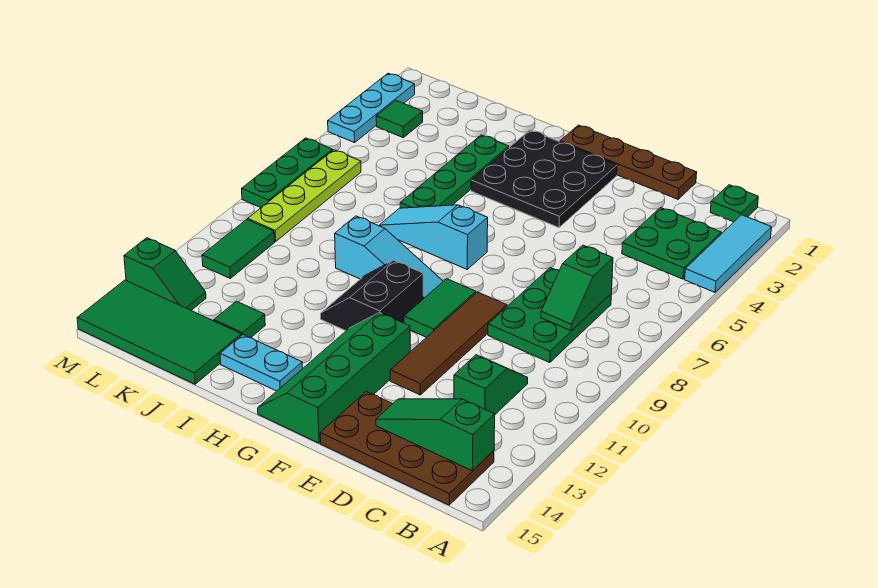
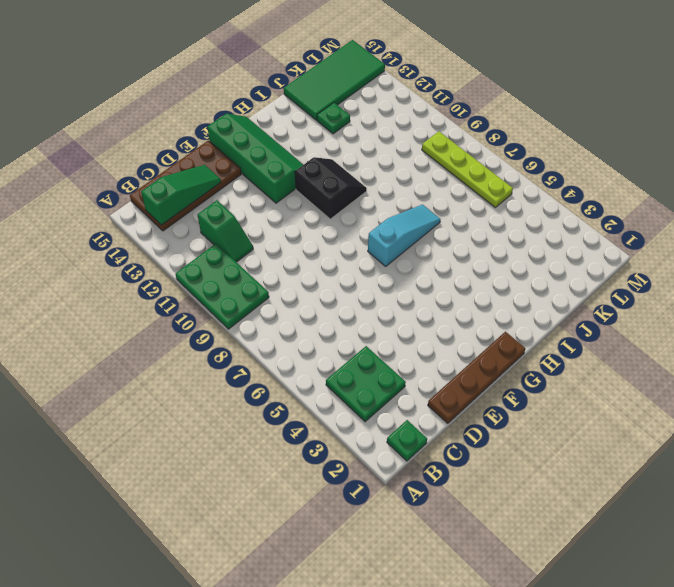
green 2x3 plate [176,244,269,329] -> green 2x3 plate moved to [488,268,611,363]
green 1x1 plate [317,103,350,134] -> green 1x1 tile [214,301,265,338]
none -> cyan 1x3 tile [685,215,772,292]
none -> brown 1x4 tile [390,292,507,395]
none -> black 3x3 plate [471,130,617,228]

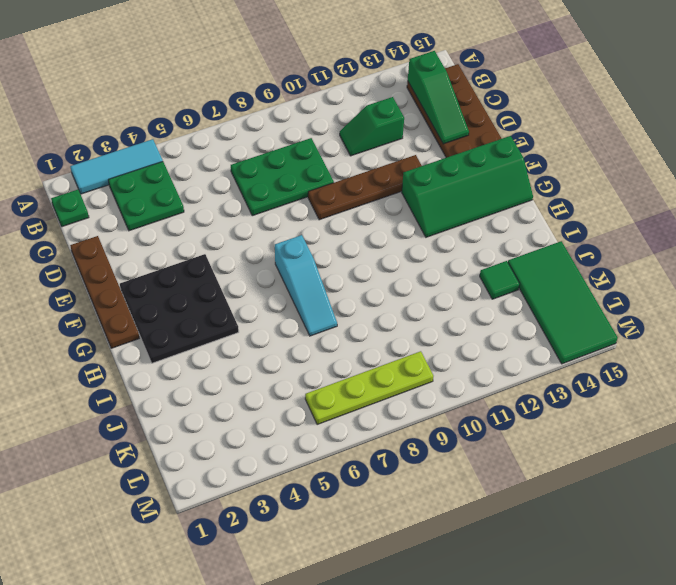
brown 1x4 plate [308,155,422,220] -> brown 1x4 tile [390,292,507,395]
none -> green 1x2 tile [404,279,476,337]
none -> cyan 1x3 slope [335,216,443,299]
none -> black 2x2 slope [321,260,423,331]

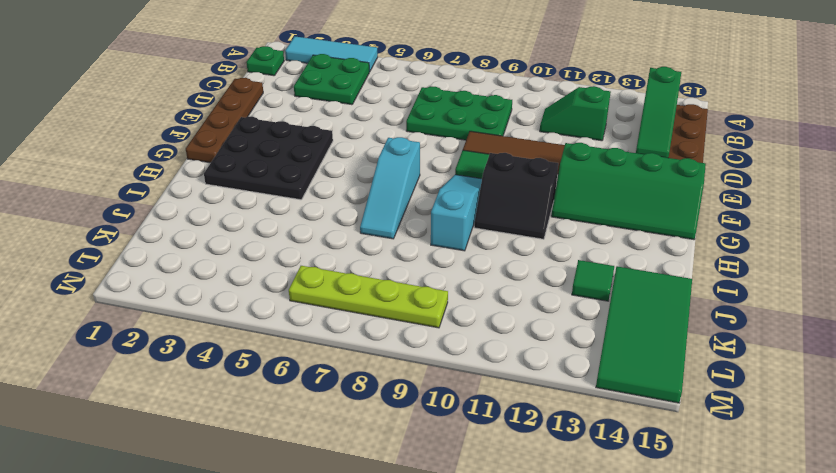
none -> cyan 1x2 plate [220,335,303,391]
none -> green 1x4 plate [400,135,509,208]
none -> green 1x1 tile [376,101,423,137]

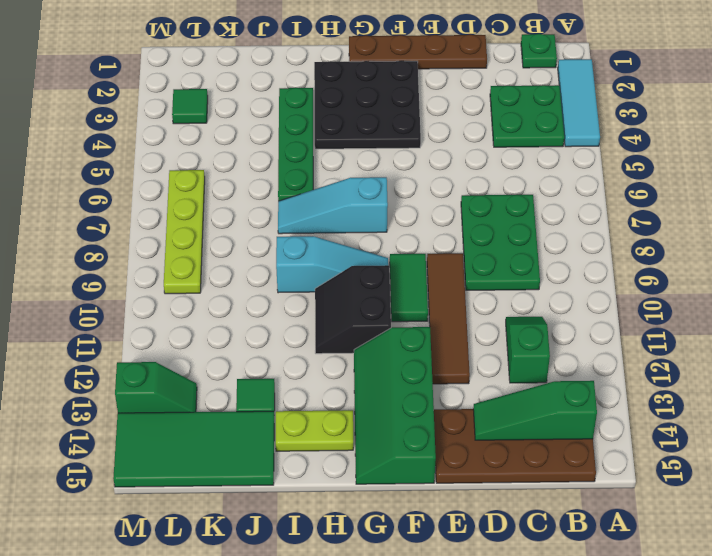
lime 1x2 plate [276,410,353,451] -> cyan 1x2 plate [220,335,303,391]
none -> green 1x2 tile [202,219,275,278]
none -> cyan 1x3 plate [328,73,415,143]
none -> green 1x3 plate [242,138,332,208]

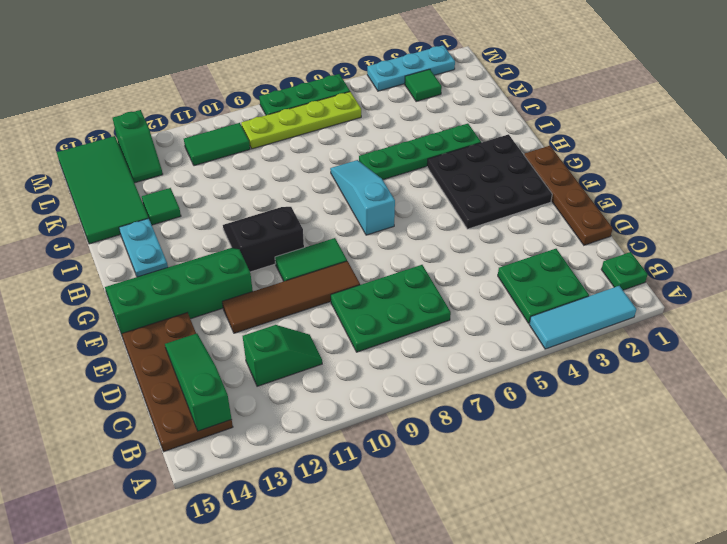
none -> cyan 1x3 slope [335,216,443,299]
none -> green 1x2 slope [541,245,613,331]

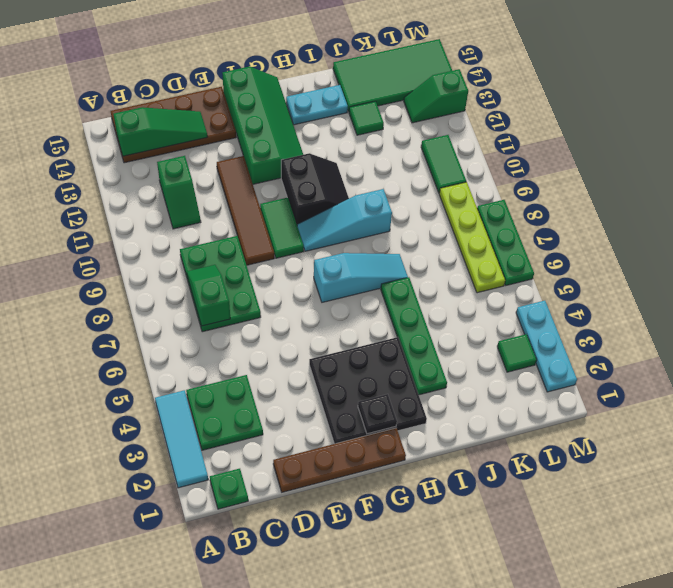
black 1x1 plate [358,394,397,434] -> none

